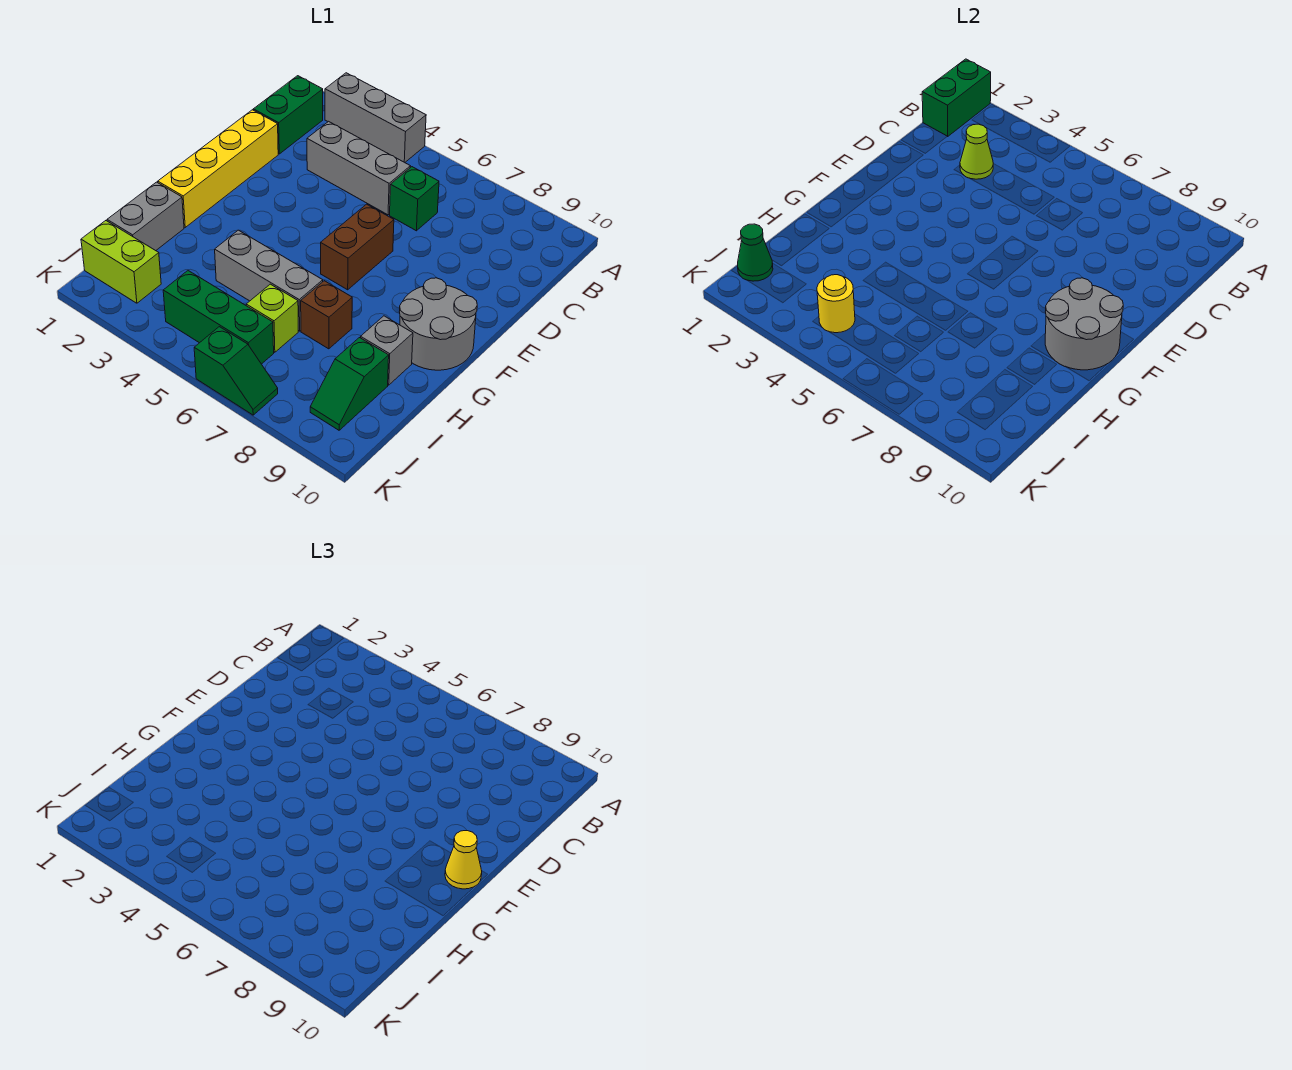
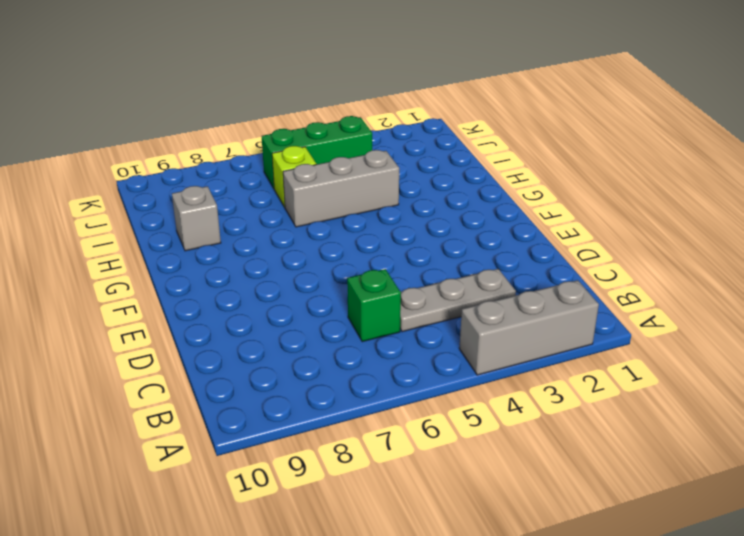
grey 1x3 plate [400,269,516,332] -> grey 1x3 brick [307,121,410,215]
none -> green 1x2 brick [253,76,323,154]
none -> yellow 1x4 brick [158,110,278,227]
none -> brown 1x2 brick [321,204,394,290]

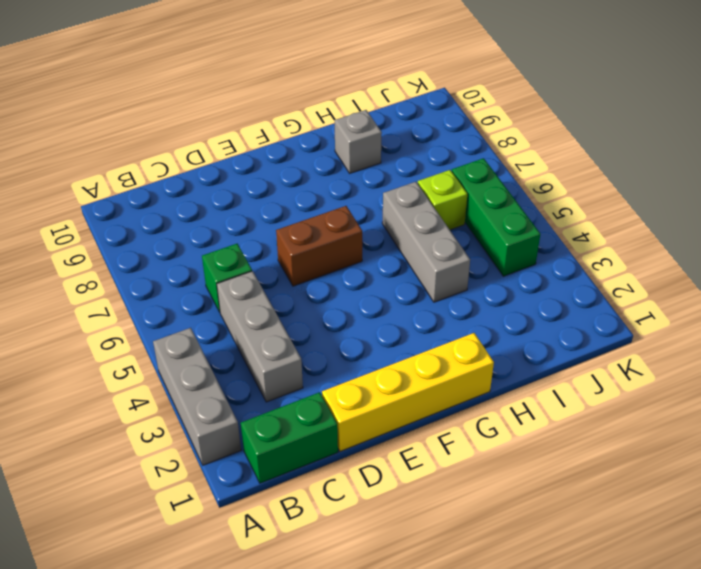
none -> grey 2x2 round brick [399,278,477,370]
none -> grey 1x2 brick [107,182,184,251]
none -> brown 1x1 brick [301,281,352,349]

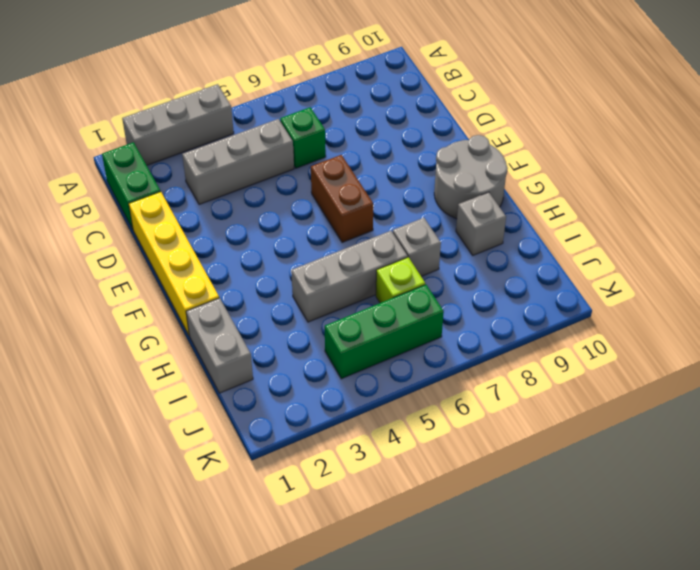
grey 1x1 brick [393,218,441,276] -> brown 1x1 brick [301,281,352,349]
none -> green 1x2 slope [310,338,389,430]
none -> lime 1x2 brick [81,221,161,303]
none -> green 1x2 slope [194,327,278,415]

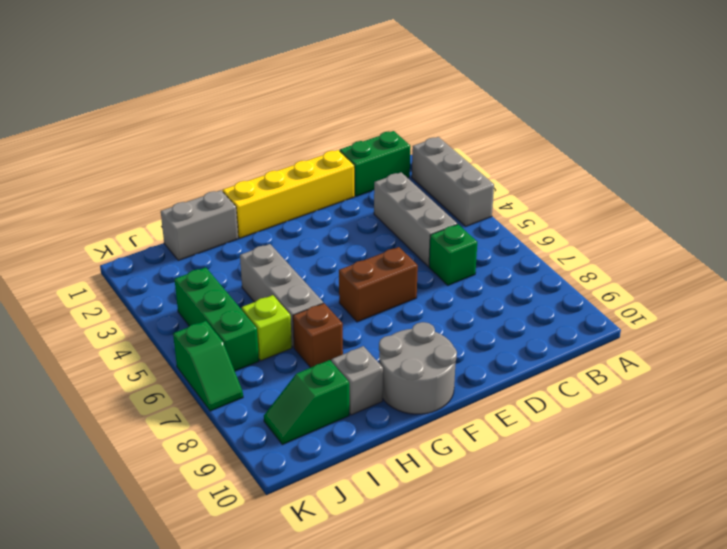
none -> lime 1x2 brick [81,221,161,303]
none -> green 1x2 brick [922,59,991,136]
none -> lime 1x1 cone [960,124,993,179]

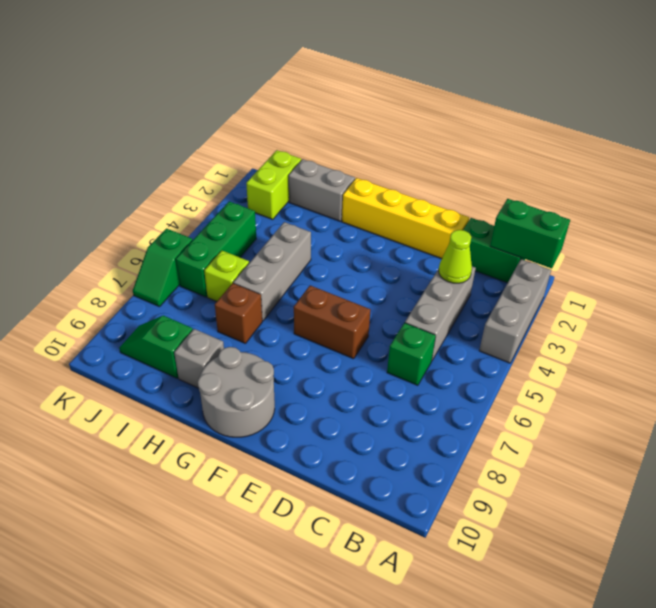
none -> grey 2x2 round brick [1045,278,1123,370]
none -> green 1x1 cone [738,224,773,281]
none -> yellow 1x1 round brick [817,275,855,333]

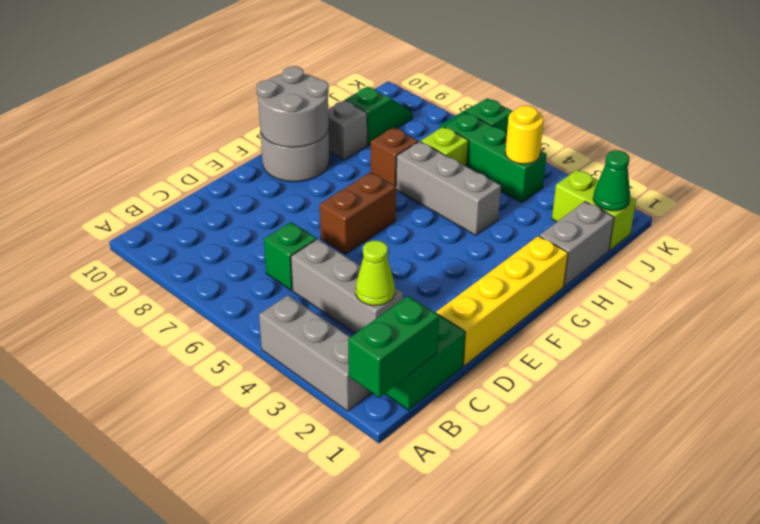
none -> yellow 1x1 cone [445,831,482,889]

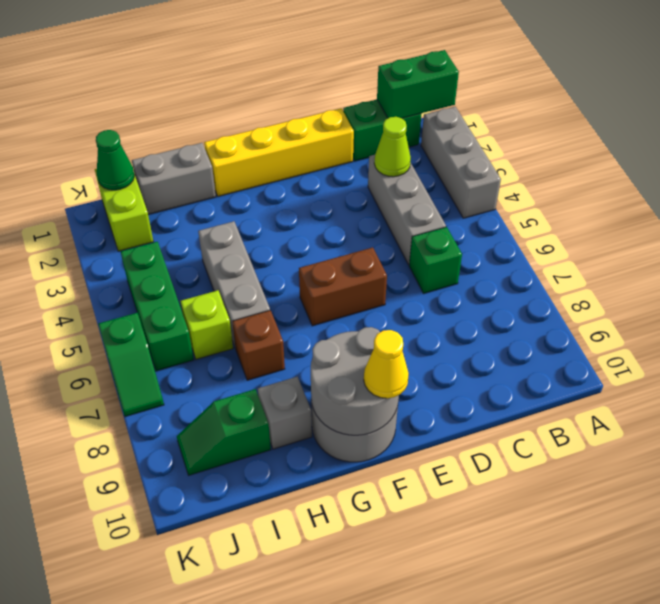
none -> yellow 1x1 round brick [817,275,855,333]

